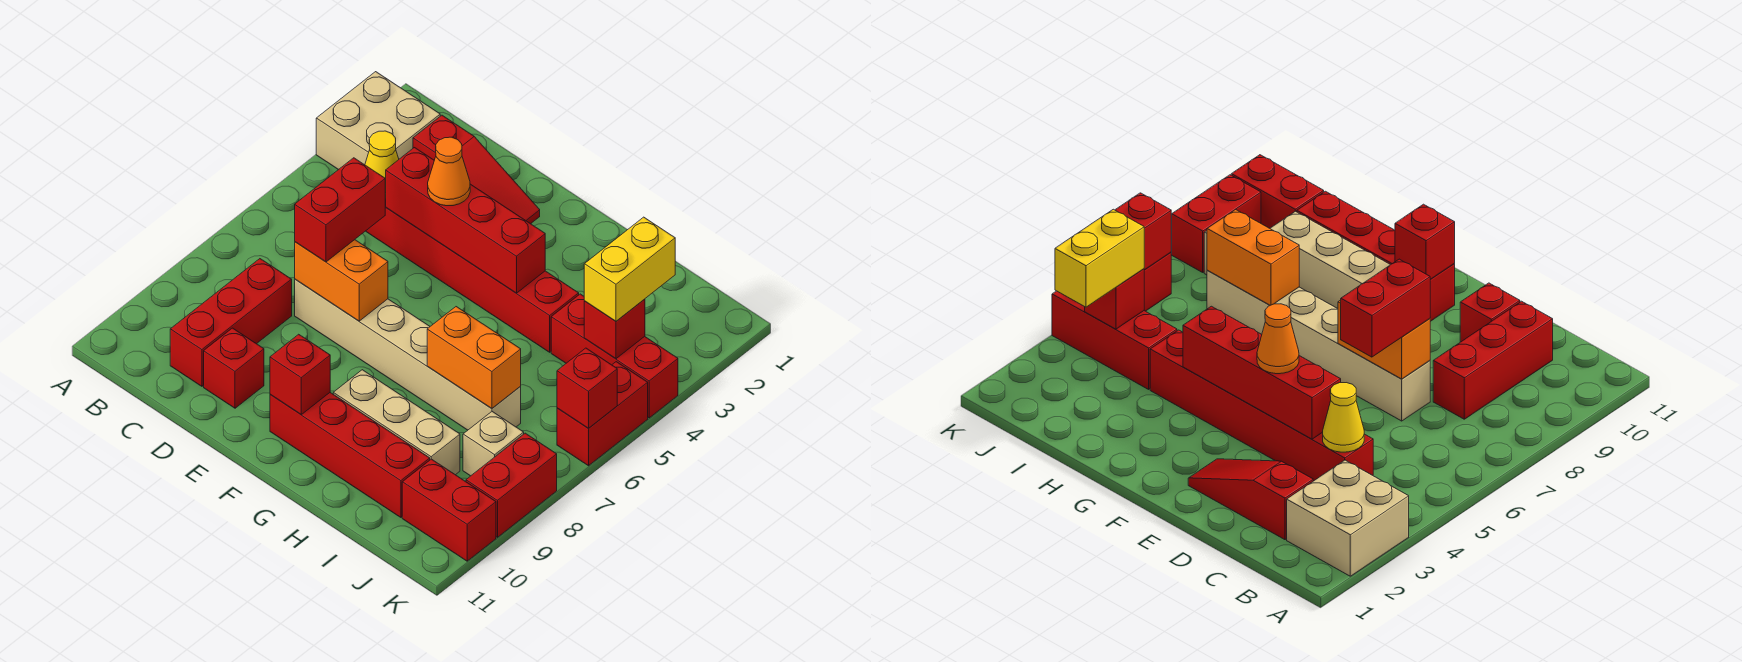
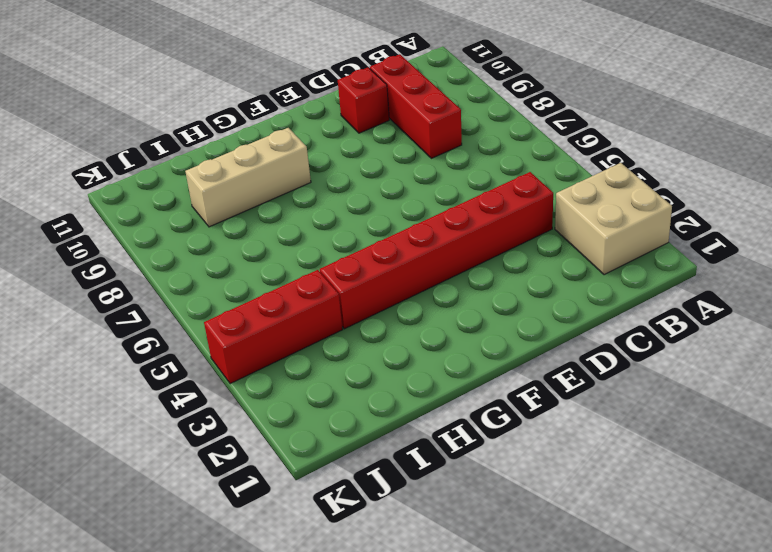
none -> red 1x3 slope [413,115,540,224]
none -> tan 1x6 brick [295,279,521,430]
none -> red 1x4 brick [270,393,430,517]

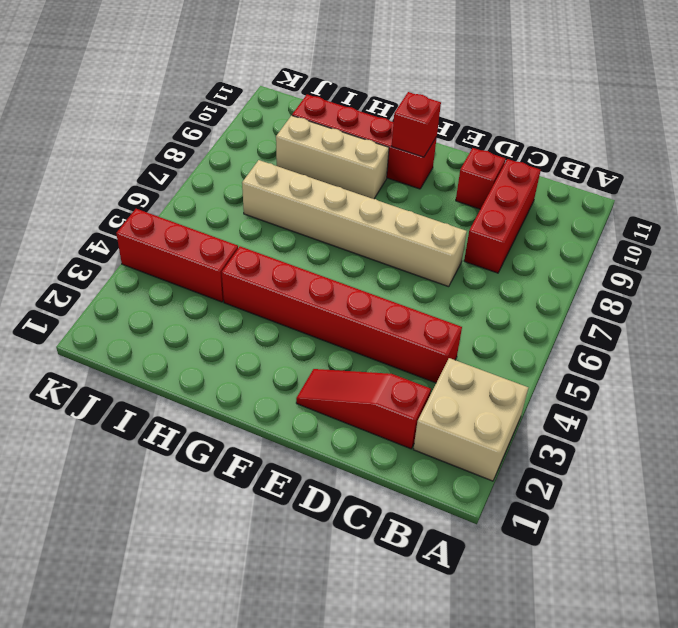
none -> tan 1x1 brick [463,412,524,476]
none -> red 1x2 brick [402,459,496,561]
none -> red 1x2 brick [557,362,648,466]

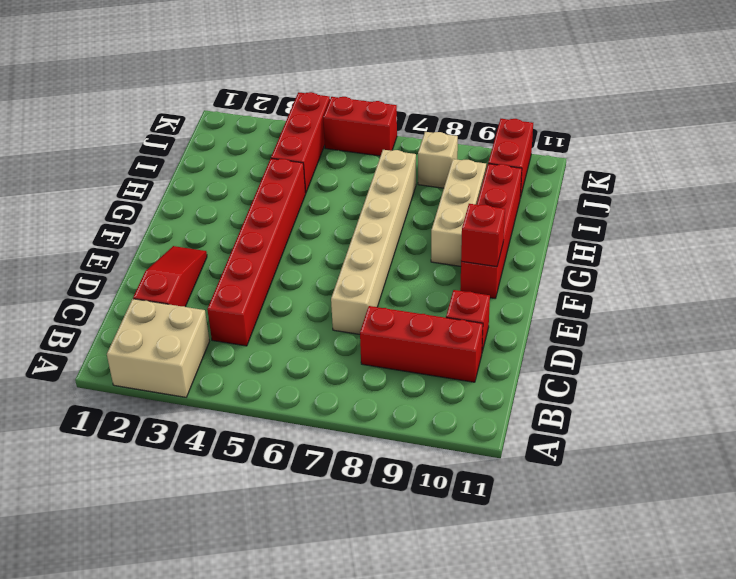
none -> red 1x2 brick [466,433,557,537]
none -> yellow 1x1 cone [365,131,399,199]
none -> red 1x4 brick [385,148,545,293]

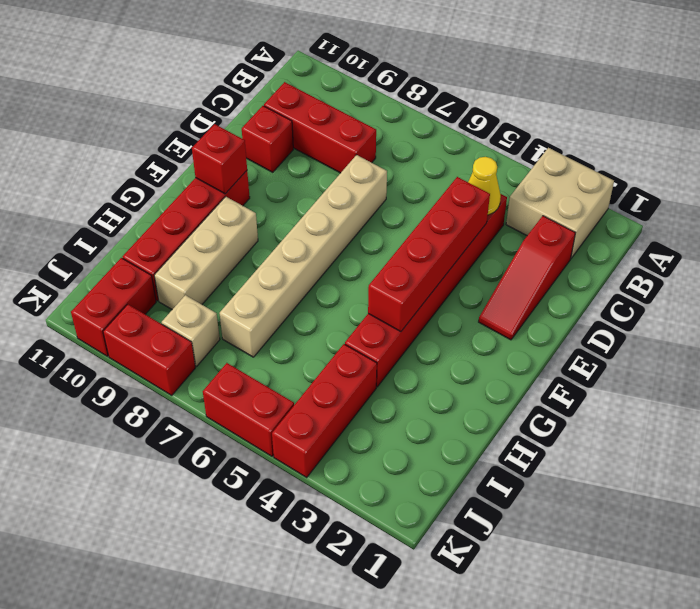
none -> orange 1x2 brick [295,240,388,321]
none -> orange 1x2 brick [427,307,521,409]
none -> red 1x1 brick [584,299,645,359]

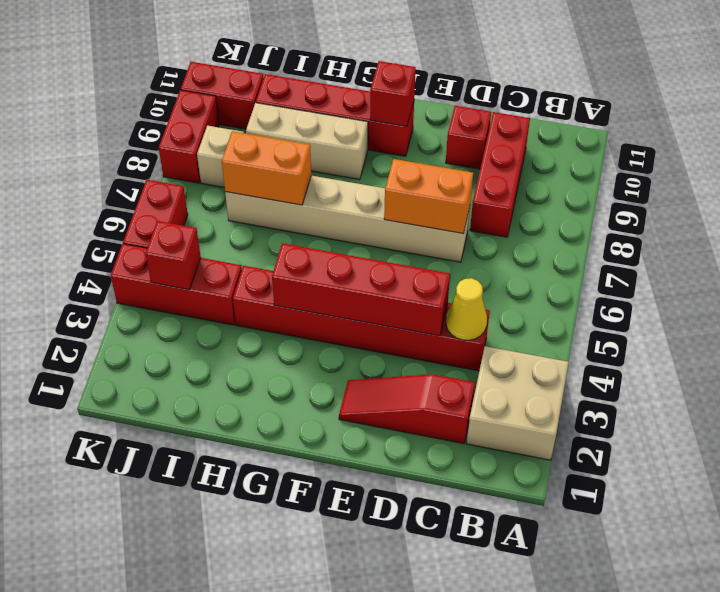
none -> red 1x1 brick [557,348,617,428]
none -> red 1x2 brick [295,158,385,262]
none -> orange 1x1 cone [428,137,470,206]

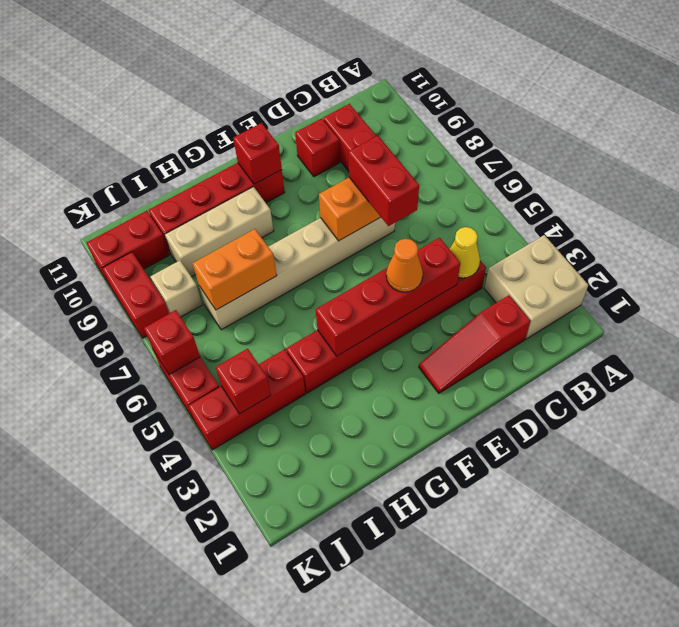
none -> yellow 1x2 brick [584,217,675,321]

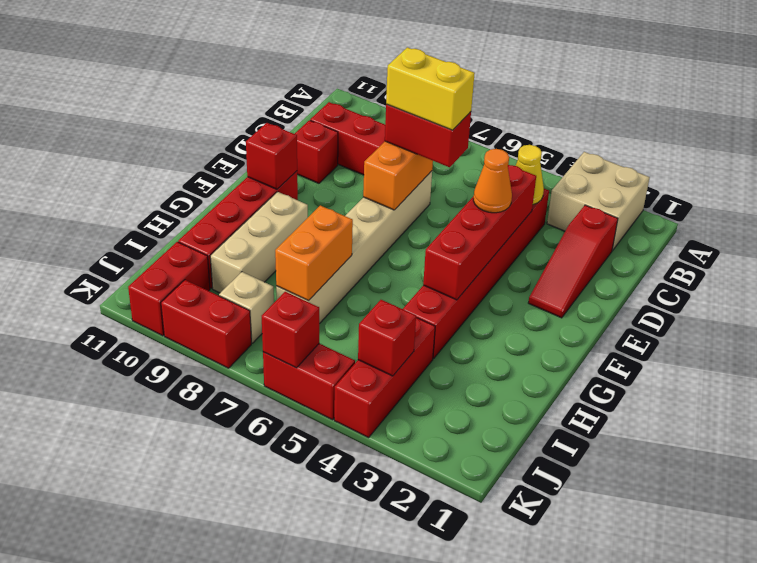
yellow 1x2 brick [386,47,475,130] -> yellow 1x2 brick moved to [584,217,675,321]

